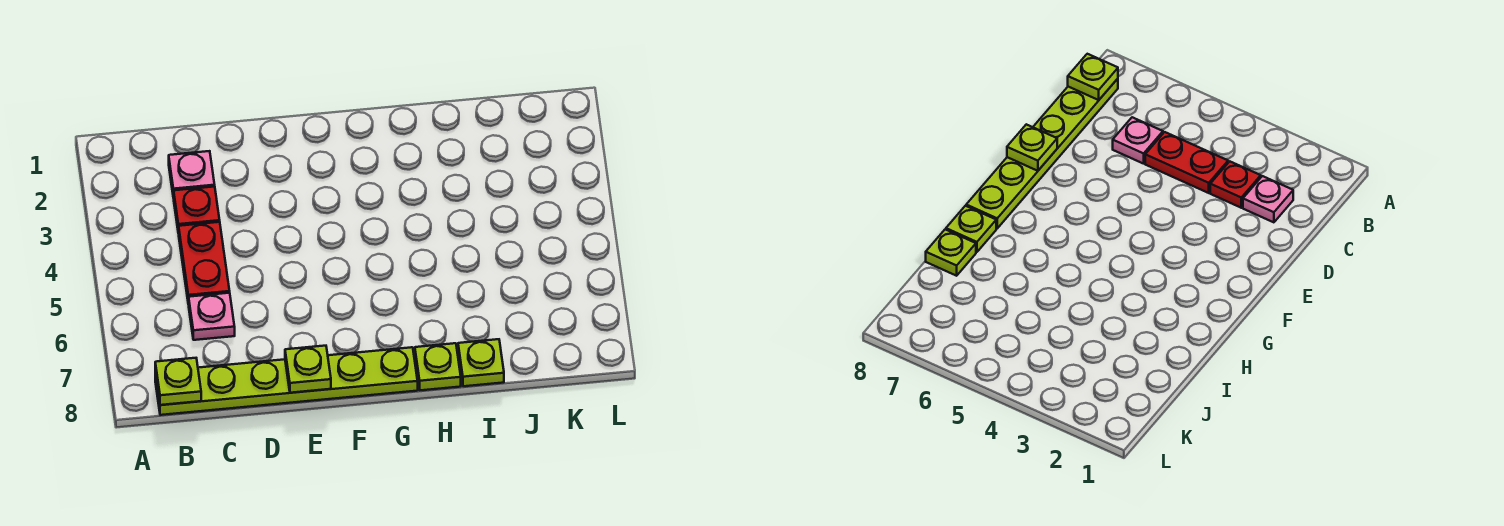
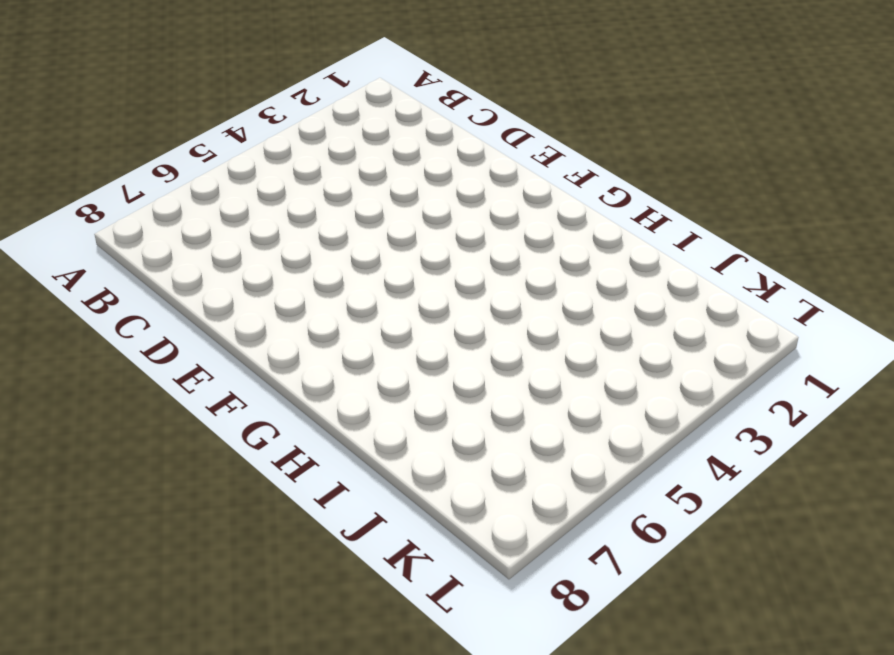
none -> lime 1x6 plate [155,347,418,415]
none -> pink 1x1 plate [169,151,215,198]

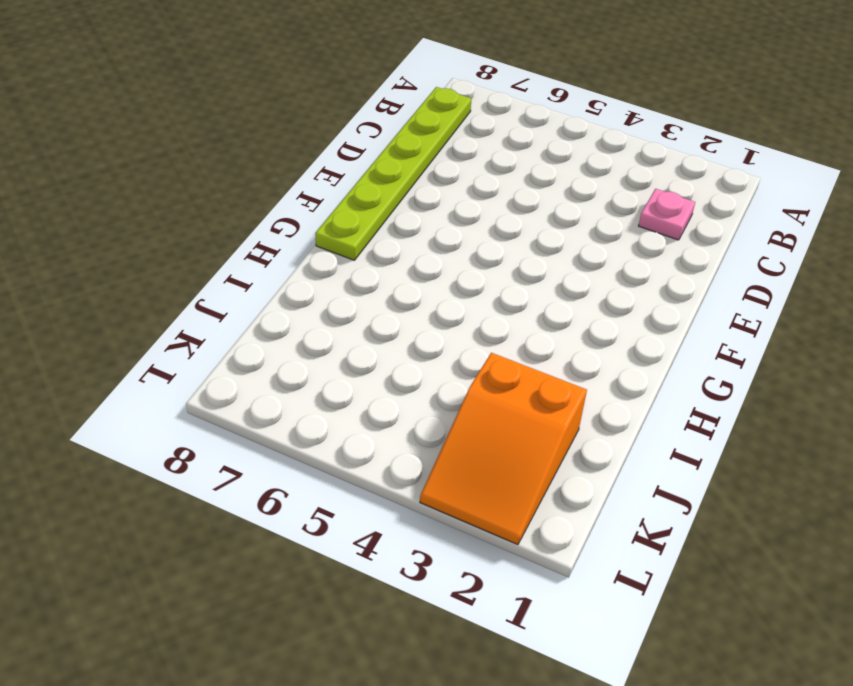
orange 2x3 slope [420,353,587,545] -> none
none -> red 1x1 plate [174,187,220,233]
none -> red 1x2 plate [179,222,230,304]

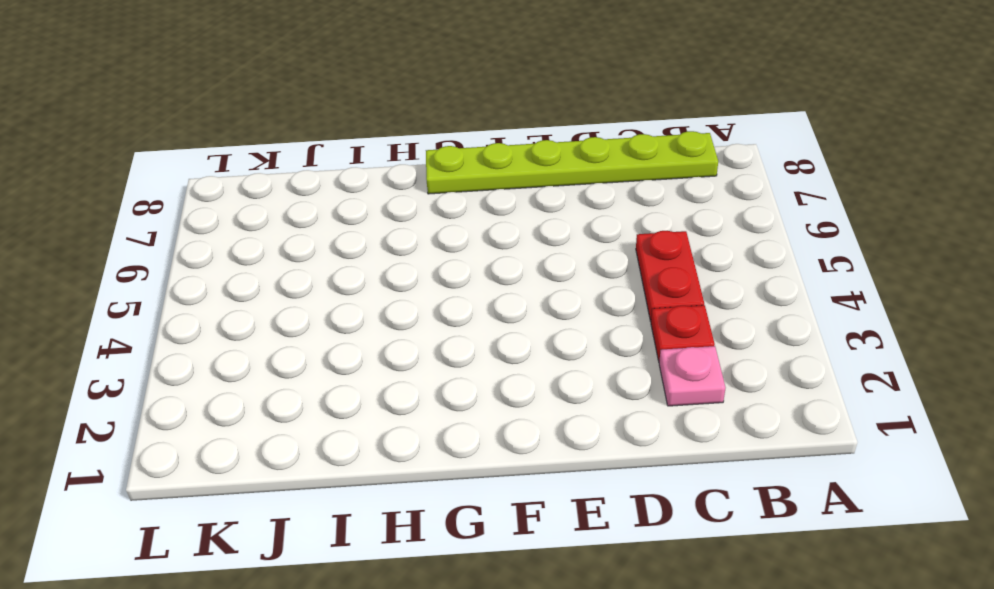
none -> pink 1x1 plate [189,293,235,340]
none -> lime 1x1 plate [415,343,461,390]

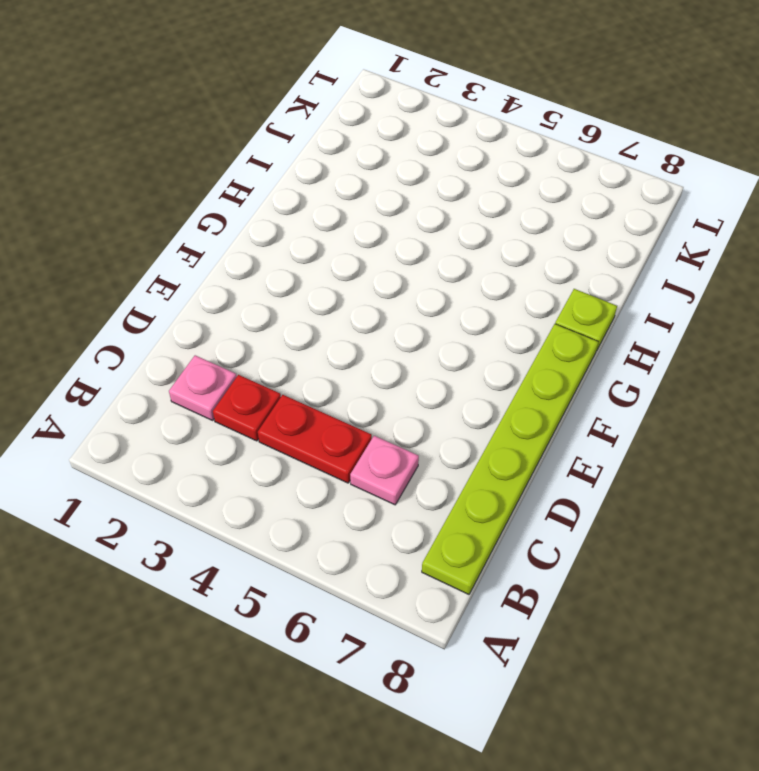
none -> lime 1x1 plate [458,339,504,386]
none -> lime 1x1 plate [155,358,201,405]

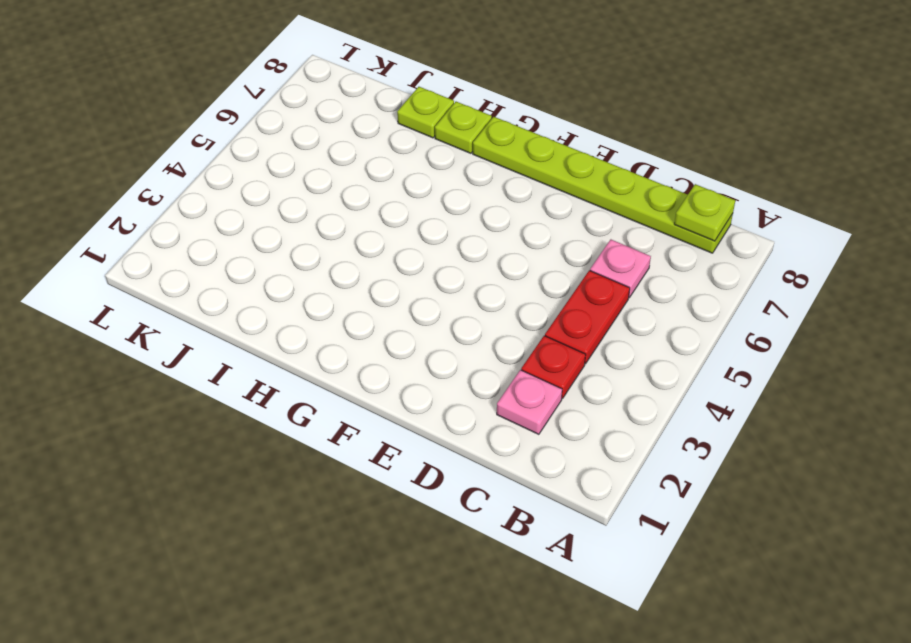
none -> lime 1x1 plate [285,346,331,393]

